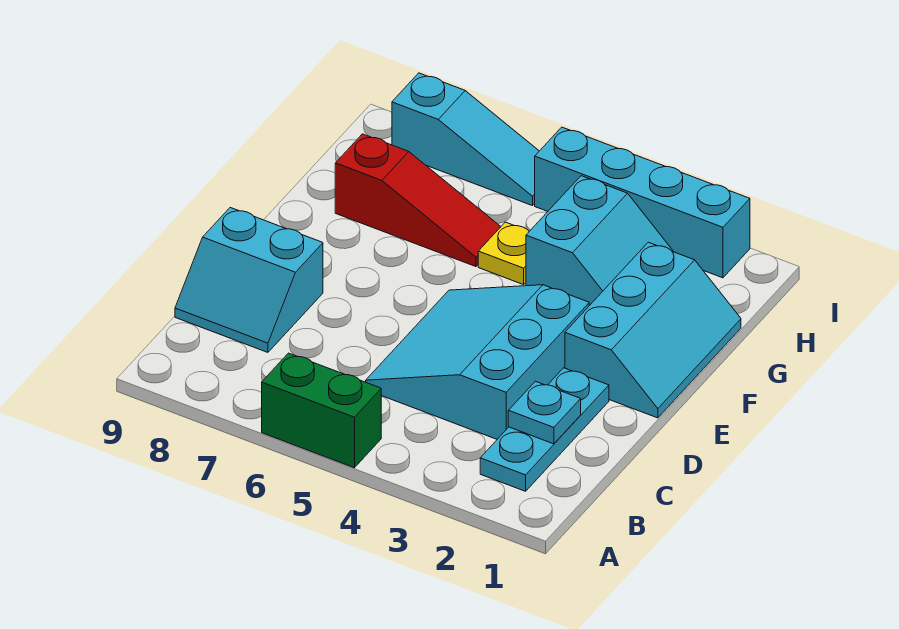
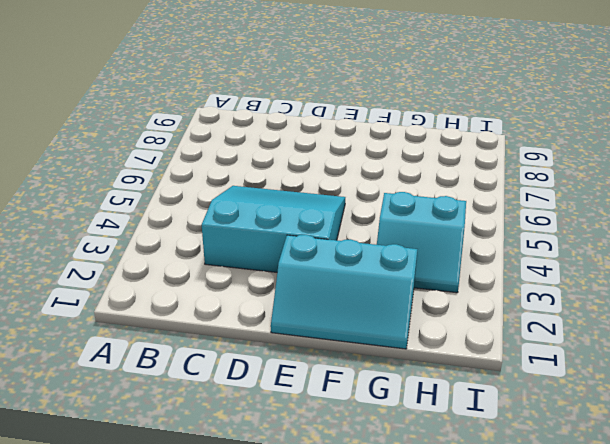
none -> green 1x2 brick [262,353,381,468]
none -> cyan 1x3 plate [480,368,609,491]

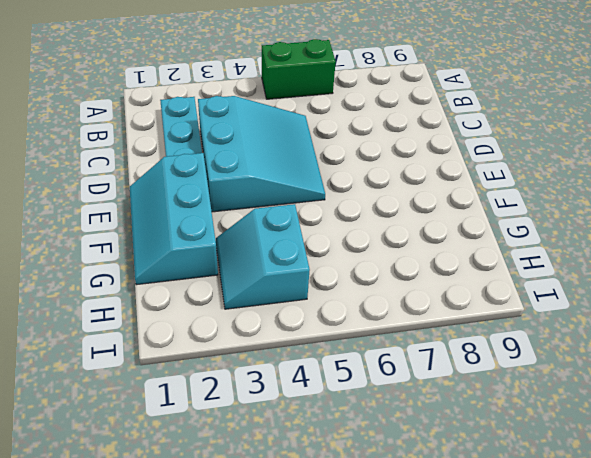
none -> cyan 2x2 slope [175,208,323,352]
none -> yellow 1x1 plate [478,222,529,285]

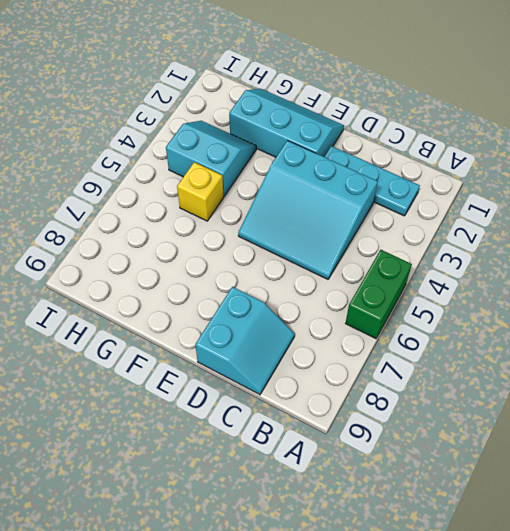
yellow 1x1 brick [177,162,224,221] -> yellow 1x1 plate [478,222,529,285]
none -> red 1x3 slope [335,134,501,267]
none -> cyan 1x4 brick [535,127,750,278]

